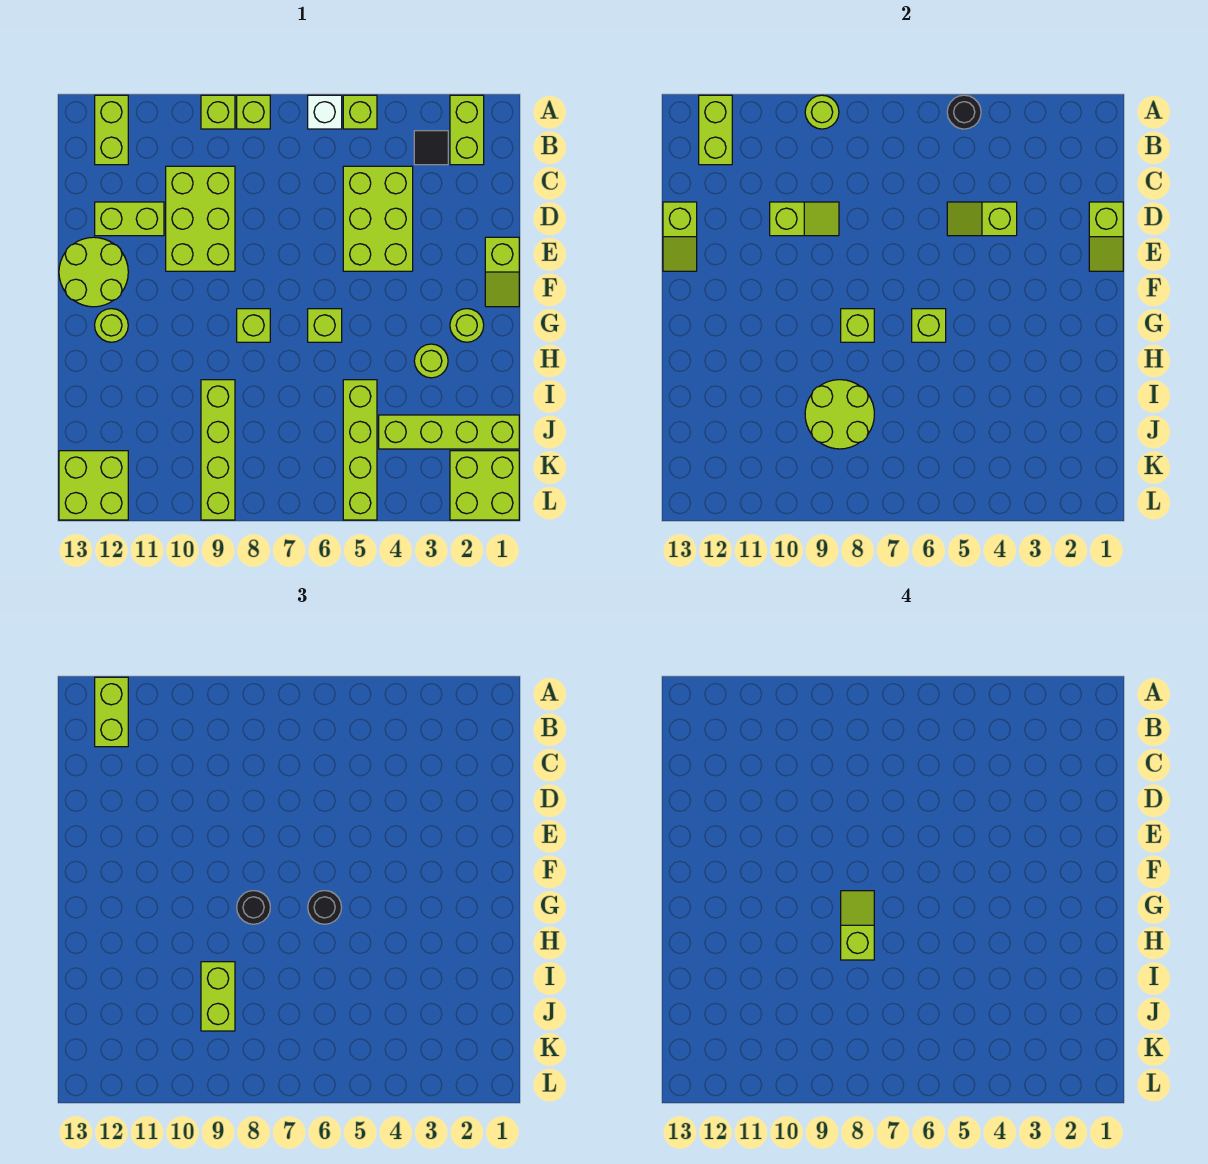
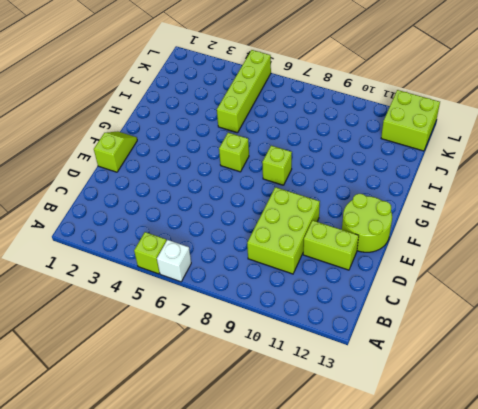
none -> lime 1x2 brick [450,95,484,165]
none -> lime 1x1 brick [237,95,270,129]
none -> lime 1x1 brick [201,95,235,129]
none -> lime 1x2 brick [95,95,128,165]

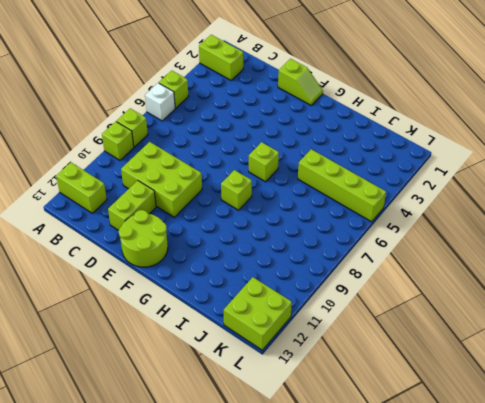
none -> black 1x1 tile [414,131,448,165]
none -> lime 2x3 brick [343,166,413,271]
none -> lime 1x1 round brick [450,309,484,342]
none -> lime 1x1 round brick [95,309,128,342]

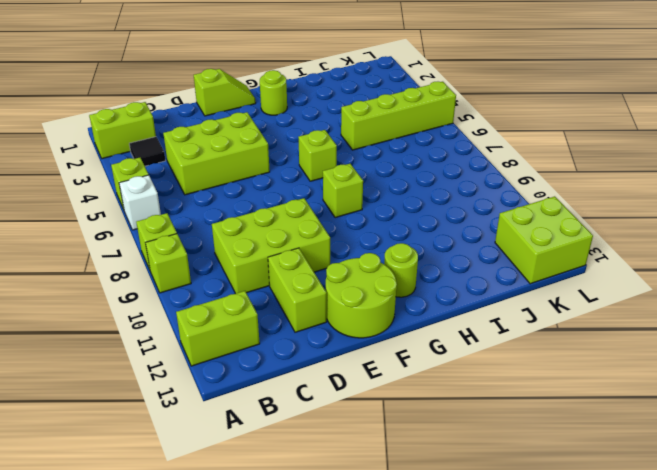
none -> lime 1x1 round brick [414,344,448,378]
none -> lime 1x4 brick [201,380,235,520]
none -> lime 1x4 brick [379,415,519,449]
none -> lime 2x2 brick [450,451,519,520]

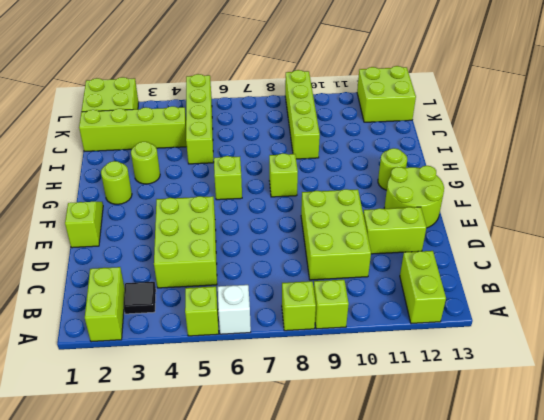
none -> black 1x1 round brick [947,95,981,129]
none -> lime 1x1 round brick [805,95,839,129]
none -> lime 1x2 brick [699,95,732,165]
none -> lime 1x2 slope [1089,202,1123,271]

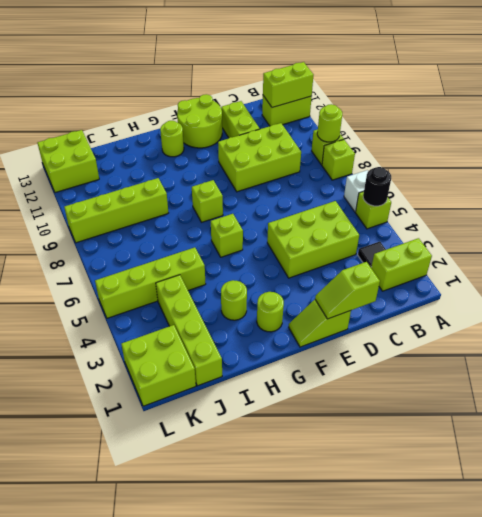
none -> lime 1x2 slope [947,202,1017,236]
none -> lime 1x2 slope [770,202,839,236]
none -> lime 1x2 slope [663,202,697,271]
none -> lime 1x1 brick [912,309,946,342]

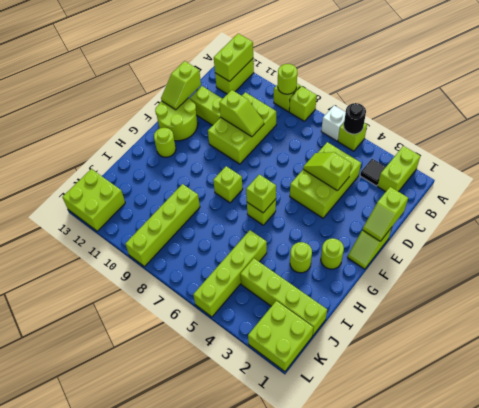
none -> lime 1x1 brick [841,309,874,342]
none -> lime 2x2 round brick [805,380,874,449]
none -> lime 1x2 brick [95,677,128,747]
none -> black 1x1 round brick [308,891,342,924]

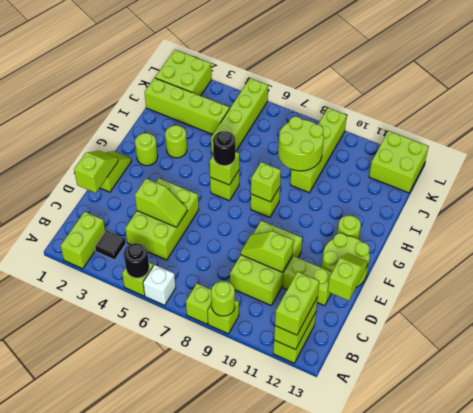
none -> black 1x1 round brick [237,891,270,924]
none -> lime 1x2 brick [201,962,235,1031]
none -> lime 1x2 slope [841,891,874,960]

